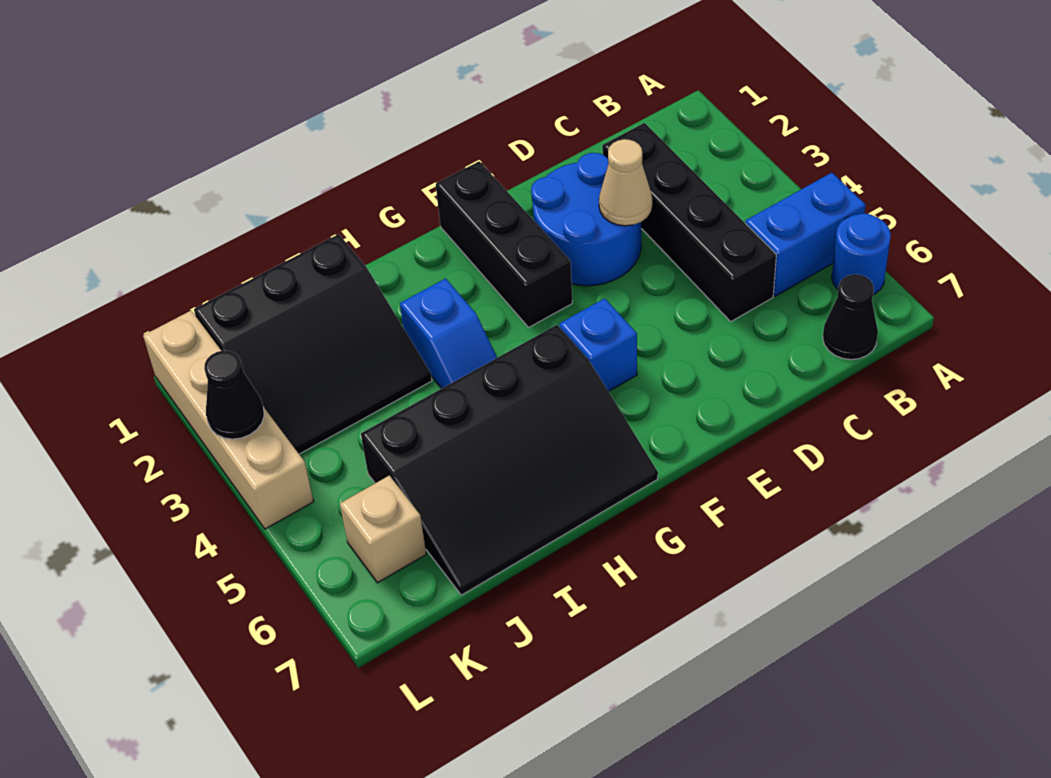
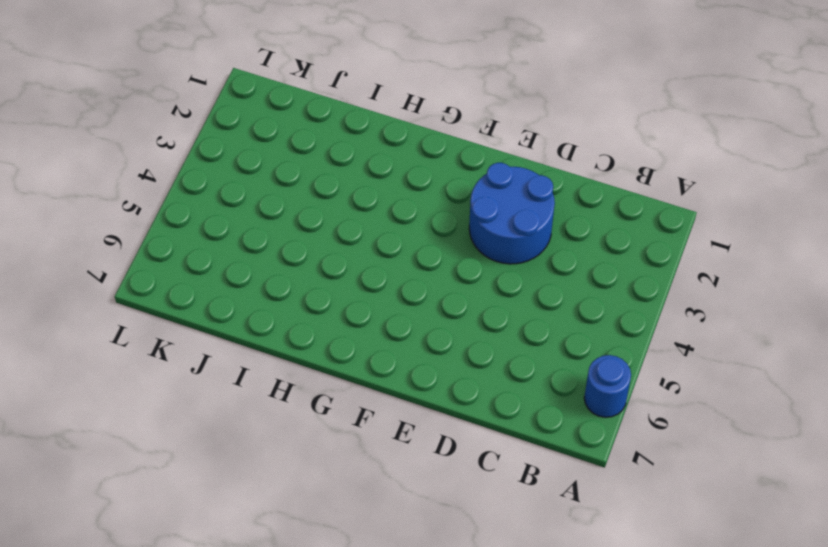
none -> blue 1x2 brick [745,173,866,296]
none -> black 1x1 cone [823,274,878,360]
none -> black 1x4 brick [602,123,776,321]

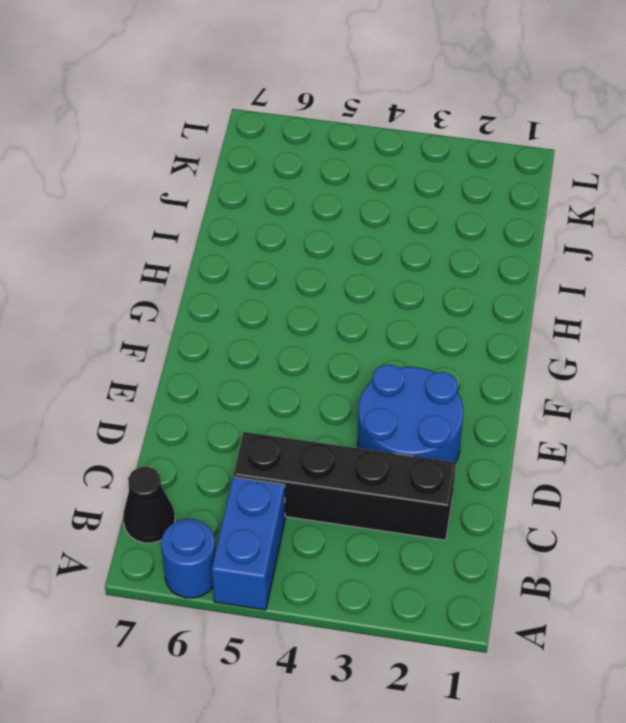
none -> black 1x3 brick [436,161,572,327]
none -> blue 1x1 brick [560,298,637,392]
none -> black 3x4 slope [361,325,658,595]

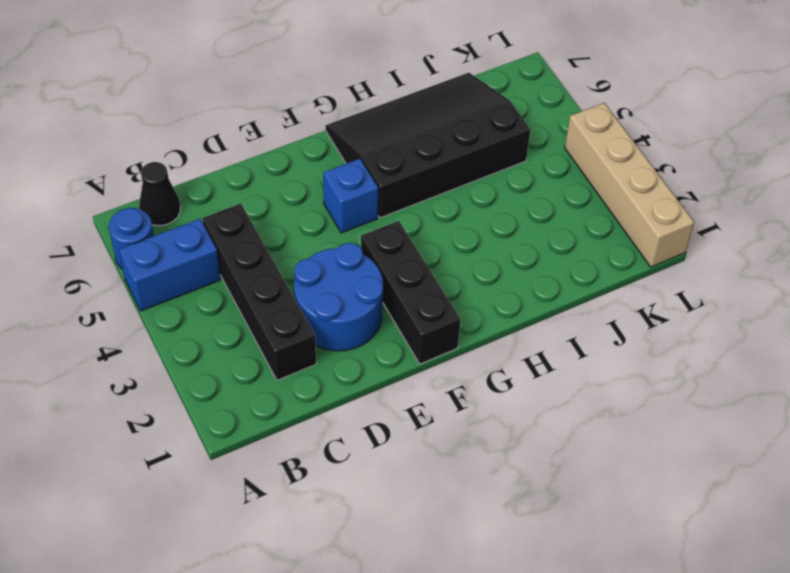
none -> blue 1x2 slope [400,279,497,388]
none -> black 3x3 slope [194,234,432,454]
none -> tan 1x1 brick [340,475,426,583]

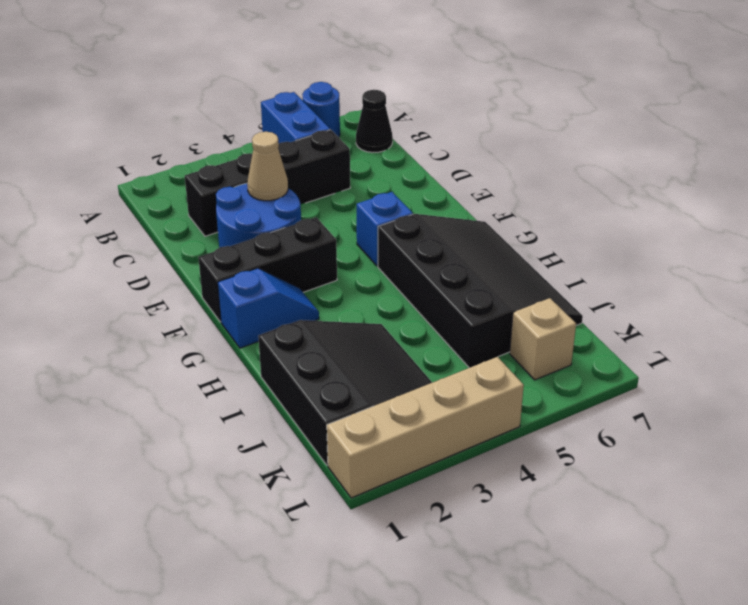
blue 1x2 slope [218,268,319,348] -> blue 1x2 slope moved to [400,279,497,388]
none -> black 1x1 cone [204,351,264,439]

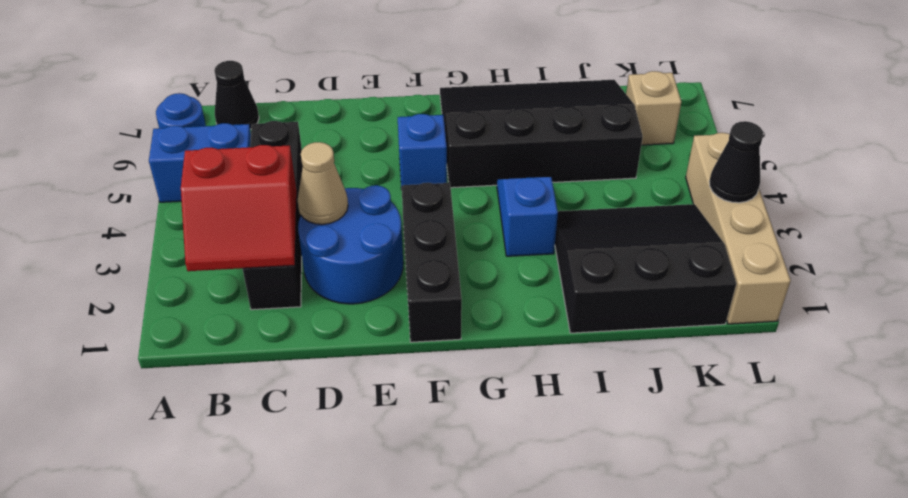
red 2x2 slope [181,145,296,271] -> none

